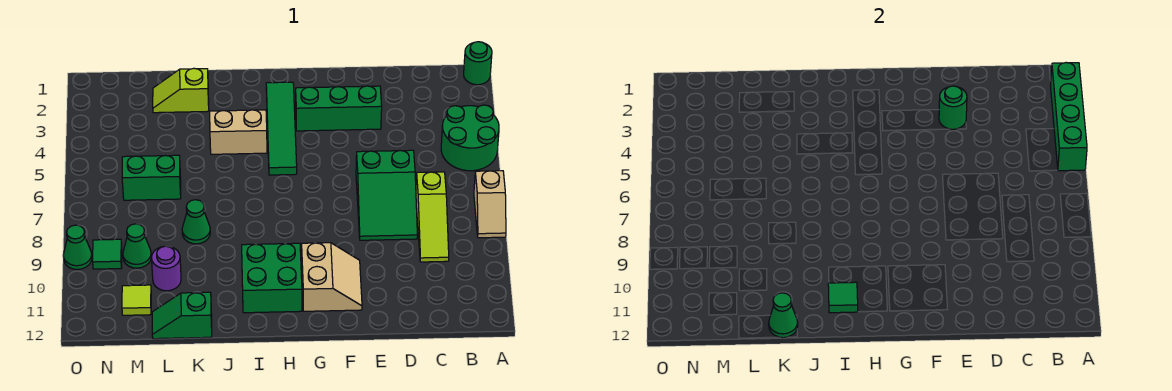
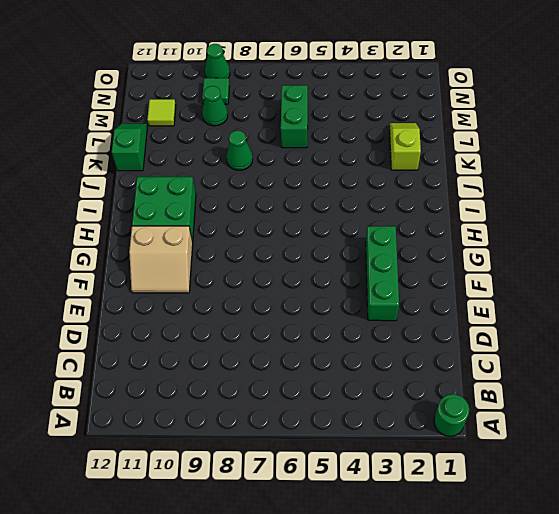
none -> green 2x2 round brick [441,105,499,171]
none -> tan 1x2 slope [474,171,506,238]
none -> lime 1x3 slope [416,172,449,262]

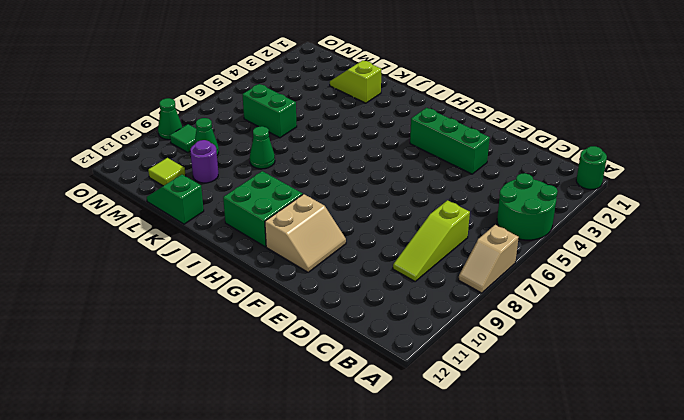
none -> green 2x3 slope [356,150,417,240]
none -> green 1x4 tile [266,82,297,175]
none -> tan 1x2 brick [210,110,267,154]

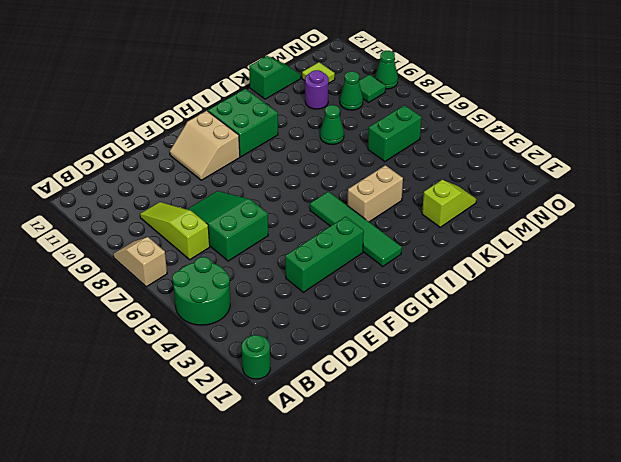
none -> green 1x4 brick [1051,63,1087,171]
none -> green 1x1 round brick [939,86,967,129]
none -> green 1x1 tile [828,282,858,313]

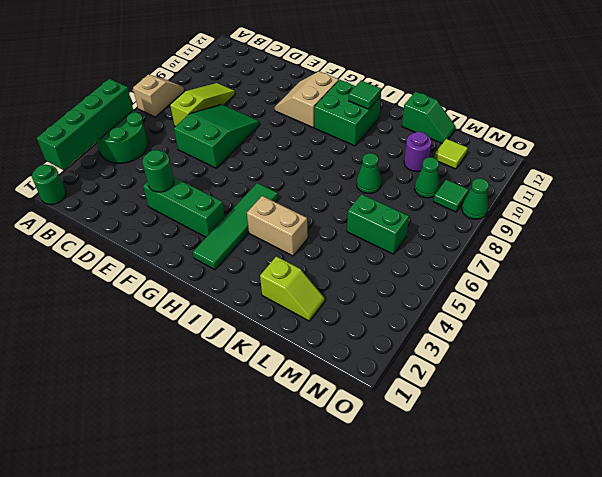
none -> green 1x1 cone [769,293,798,338]

